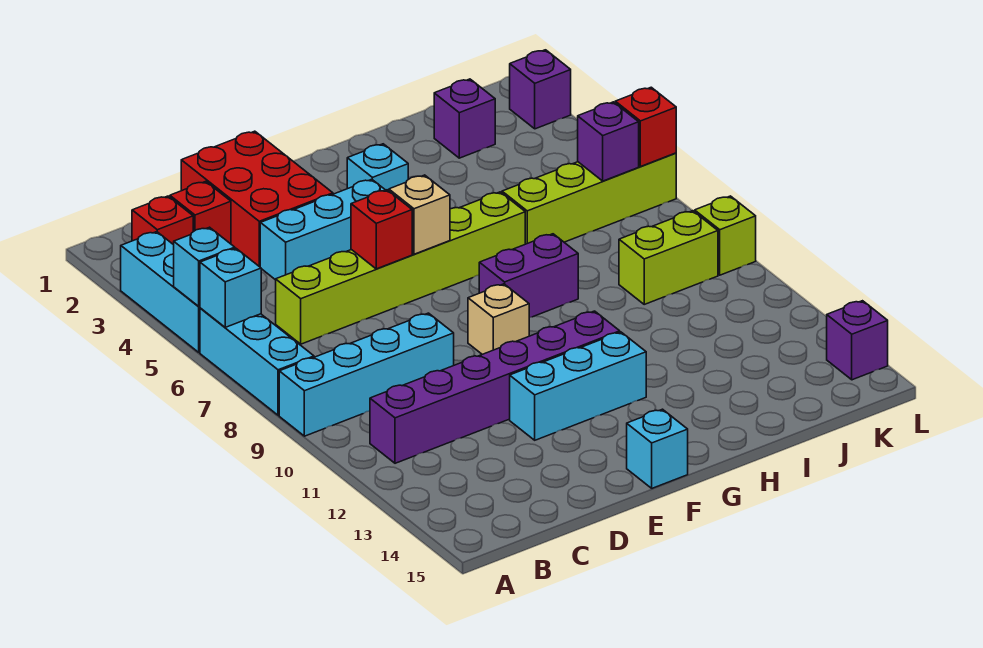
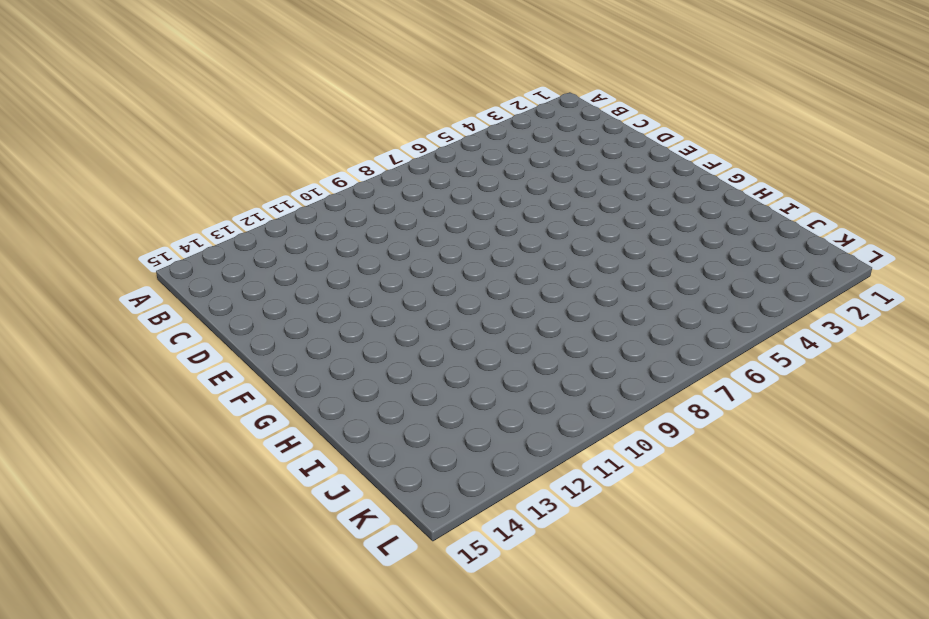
none -> cyan 1x3 brick [121,232,200,352]
none -> cyan 1x3 brick [200,308,314,415]
none -> cyan 1x4 brick [279,313,454,436]

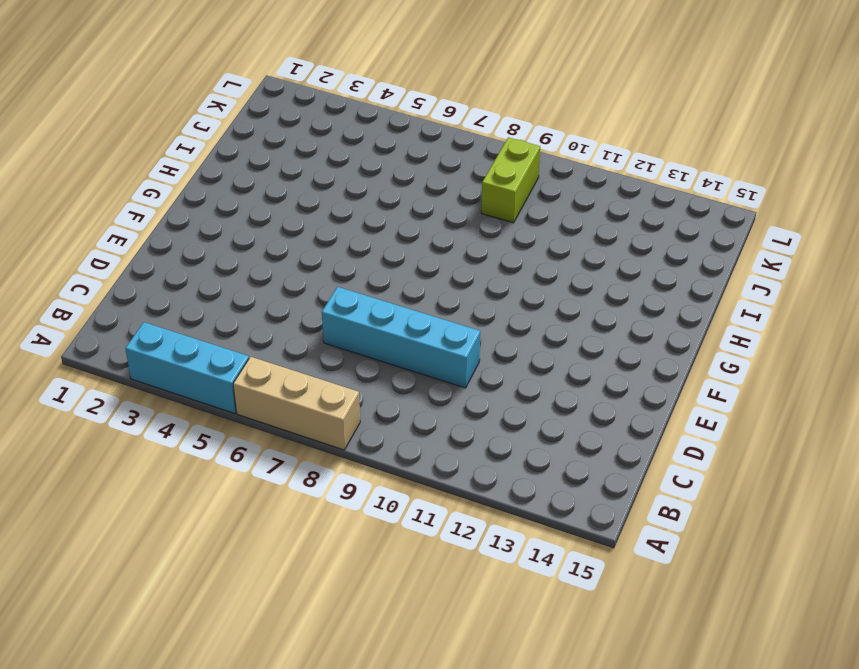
tan 1x3 brick [233,357,360,450] -> cyan 1x3 brick [200,308,314,415]
cyan 1x4 brick [322,287,480,388] -> cyan 1x4 brick turned to [279,313,454,436]
none -> red 1x1 brick [132,196,193,245]
none -> purple 1x6 brick [370,311,620,463]
none -> red 1x1 brick [170,181,231,244]

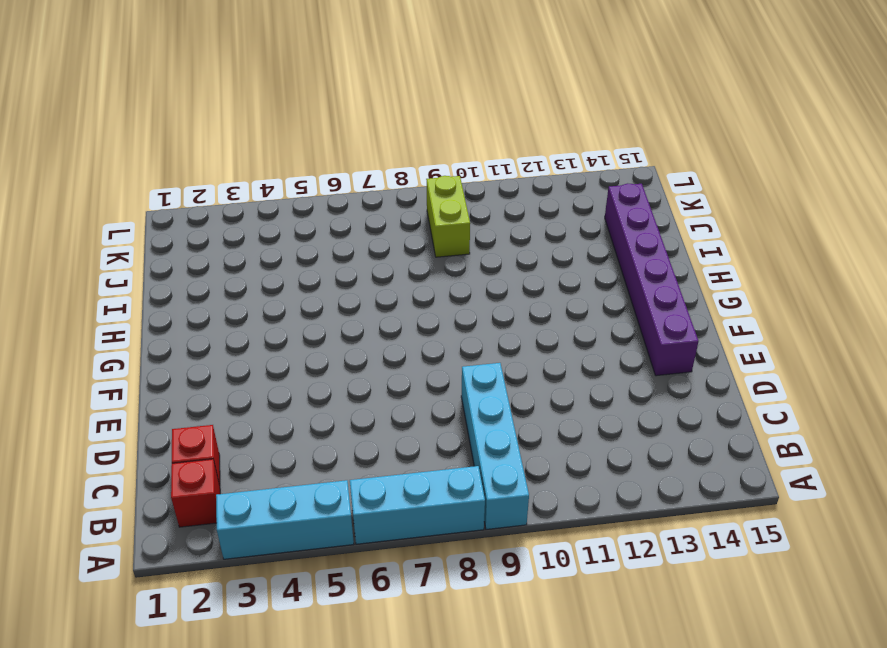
purple 1x6 brick [605,183,699,376] -> purple 1x6 brick moved to [370,311,620,463]
none -> lime 1x6 brick [276,192,525,344]
none -> red 2x3 brick [181,131,333,267]
none -> cyan 1x3 brick [260,179,385,280]

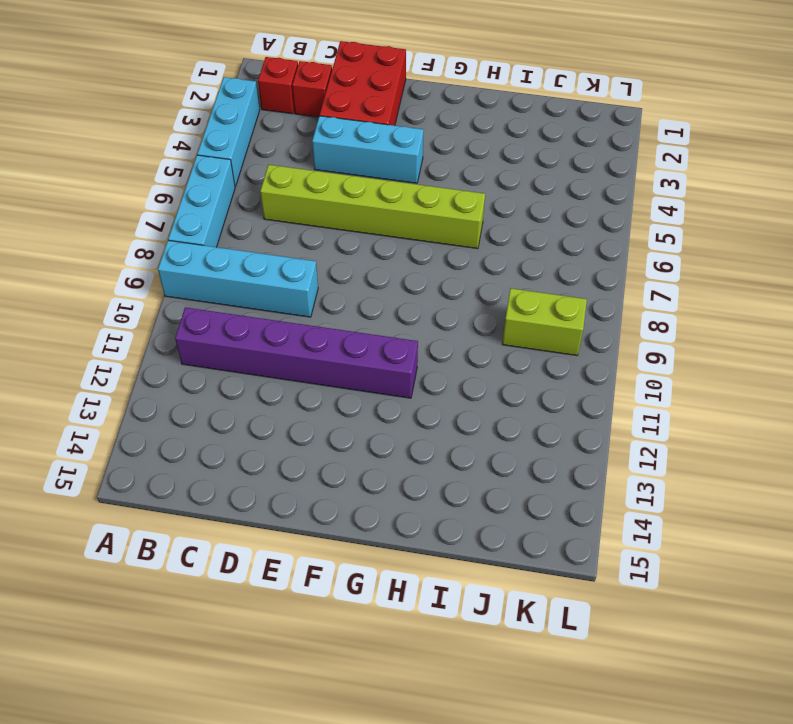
none -> cyan 1x3 brick [510,332,646,440]
none -> tan 1x1 brick [468,284,529,354]
none -> cyan 1x1 brick [627,409,688,488]

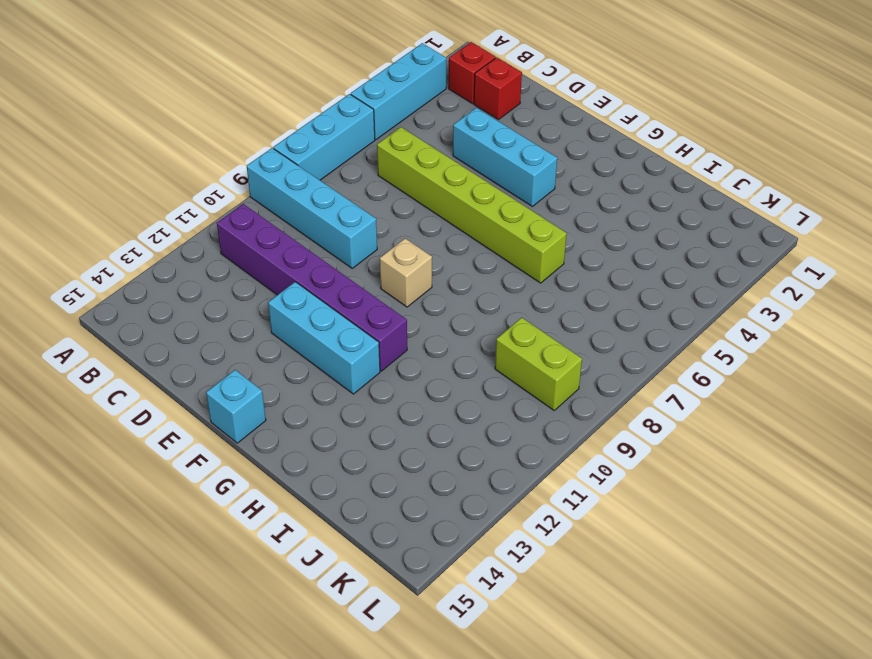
none -> red 2x3 brick [181,131,333,267]
none -> cyan 1x1 brick [347,144,408,191]
none -> purple 1x2 brick [479,234,578,318]

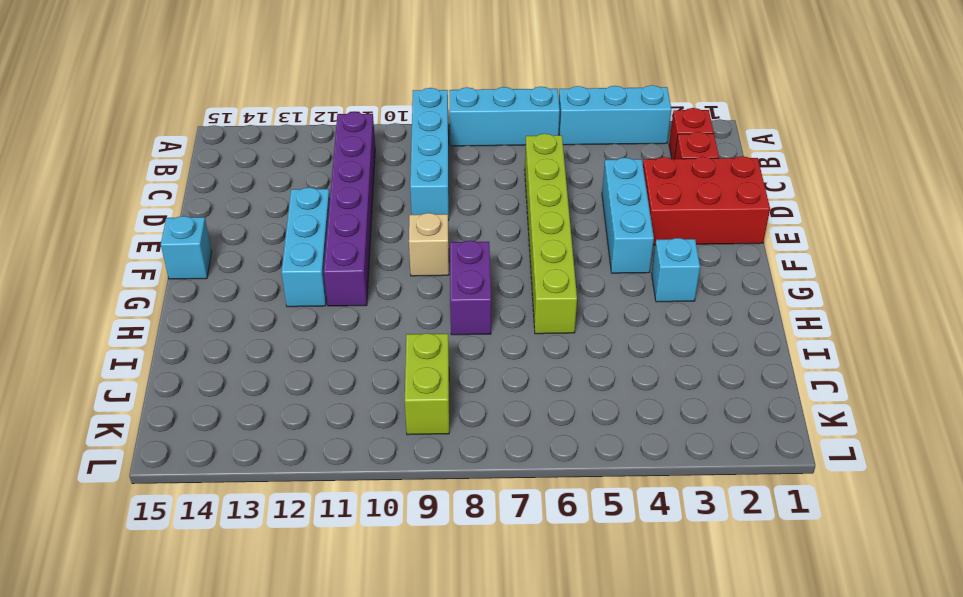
none -> lime 1x4 brick [502,153,676,244]
none -> purple 1x1 brick [434,79,495,158]
none -> purple 1x1 brick [510,50,571,129]

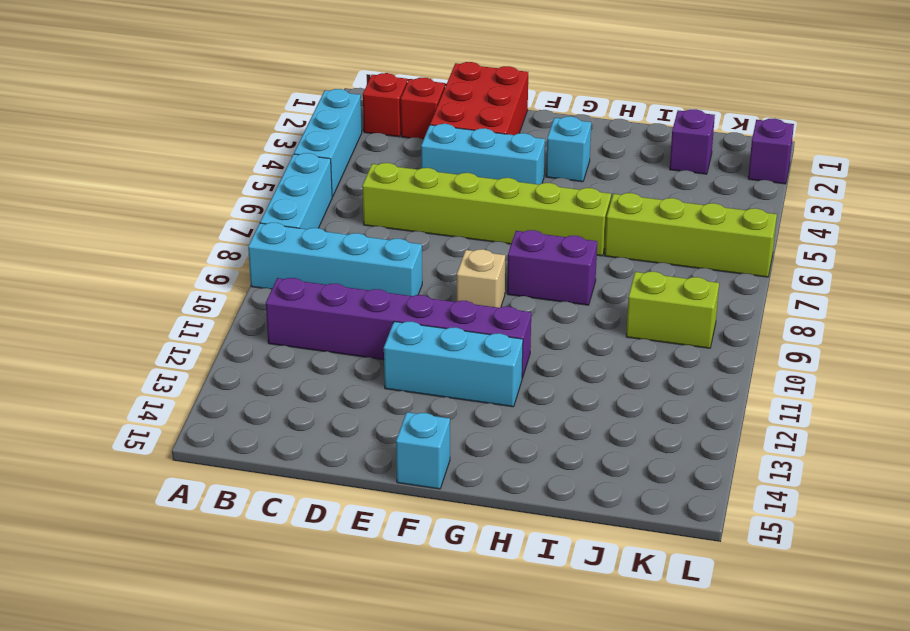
none -> lime 1x1 brick [695,196,756,275]
none -> purple 1x1 brick [827,301,888,380]
none -> cyan 1x1 brick [174,227,235,306]

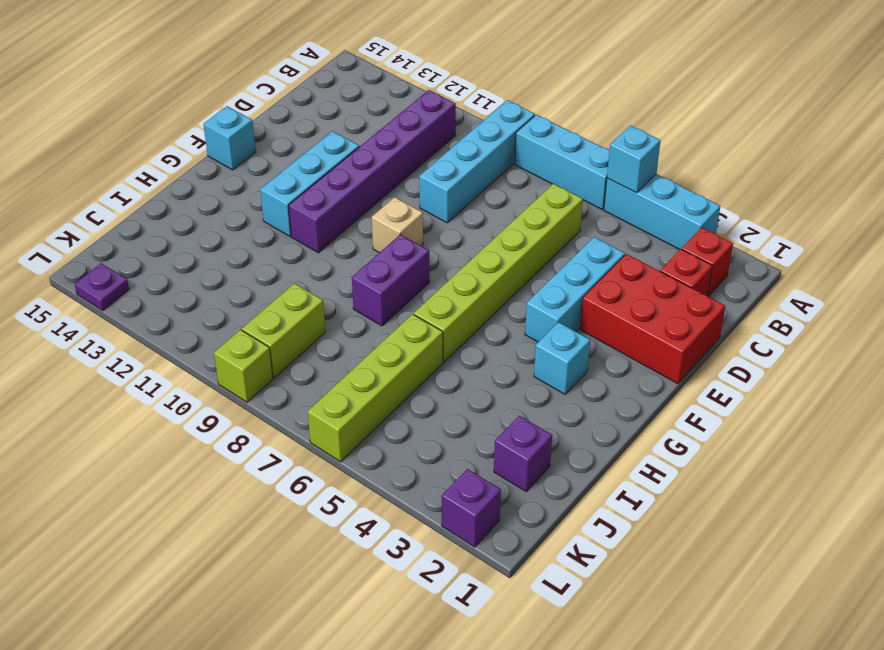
purple 1x1 plate [75,263,129,310] -> purple 1x1 brick [827,301,888,380]
none -> cyan 1x1 brick [200,248,261,327]
none -> red 1x1 brick [351,190,412,269]
none -> tan 1x1 brick [389,175,450,254]

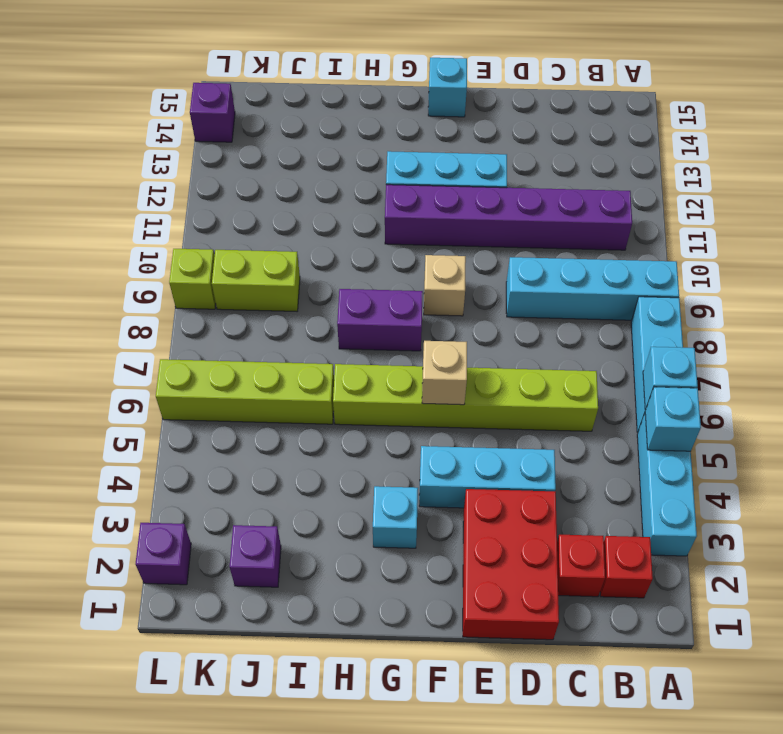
none -> red 1x1 brick [351,190,412,269]
none -> purple 1x1 brick [578,102,639,181]
none -> red 1x1 brick [615,87,676,167]

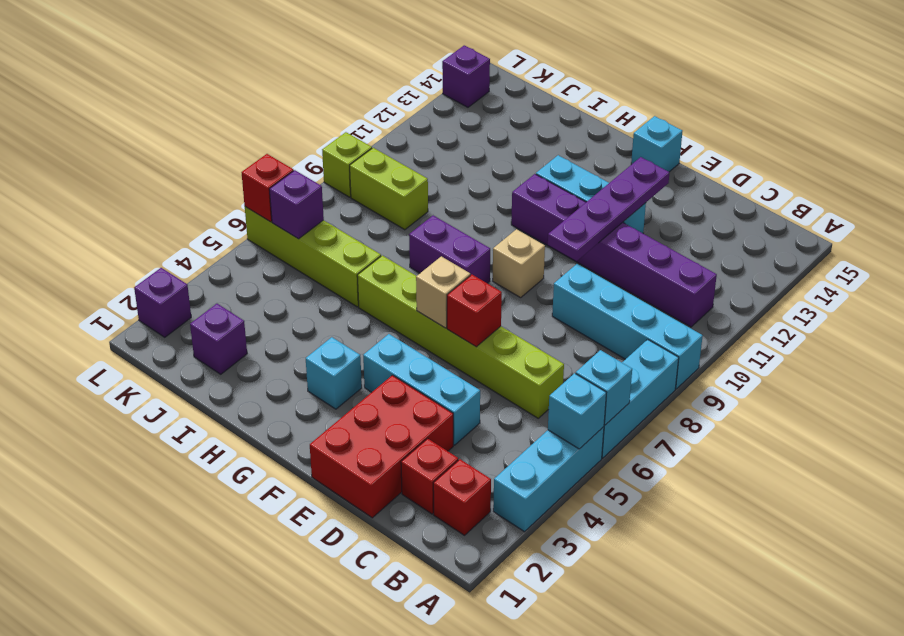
purple 1x4 plate [548,157,669,261] -> none

